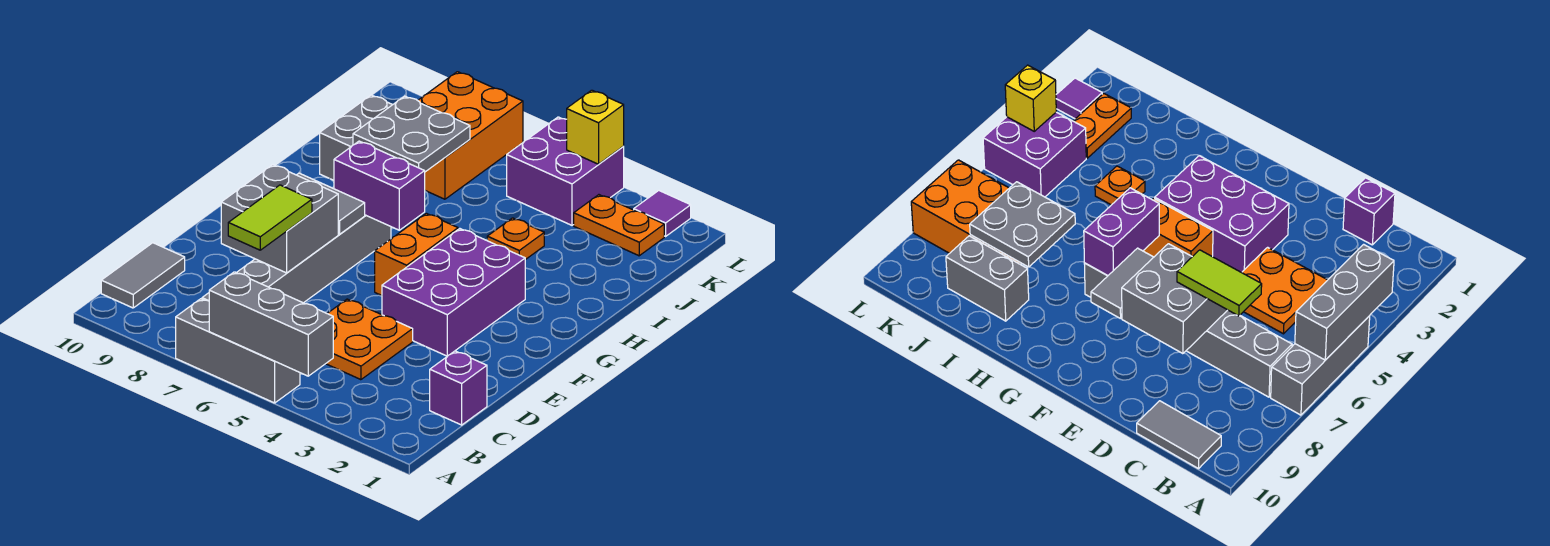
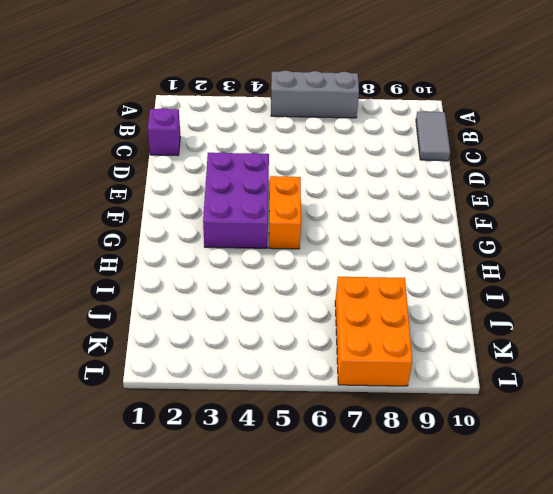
none -> grey 1x6 brick [202,215,391,303]
none -> orange 2x2 plate [326,299,413,380]
none -> orange 1x1 plate [487,218,544,260]

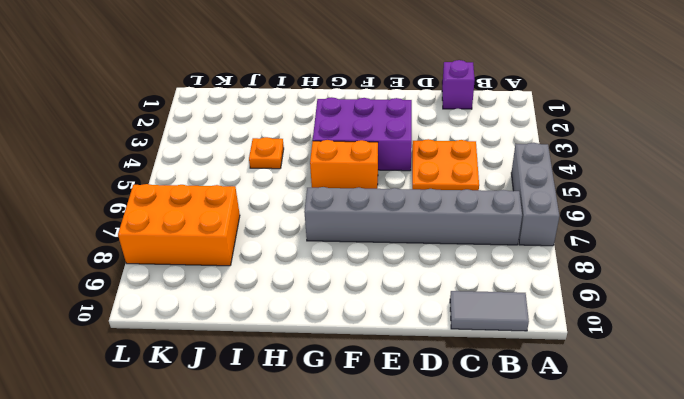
none -> grey 1x2 brick [320,95,392,180]
none -> orange 1x2 plate [574,195,664,256]
none -> purple 2x2 brick [507,117,624,225]

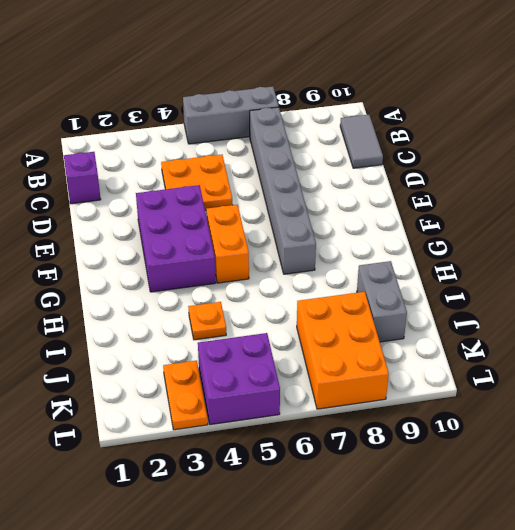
orange 1x2 plate [163,361,208,430] -> orange 1x2 plate turned to [574,195,664,256]
none -> purple 1x1 tile [634,191,691,236]
none -> grey 1x3 brick [209,272,333,376]
none -> grey 2x2 brick [221,165,338,273]

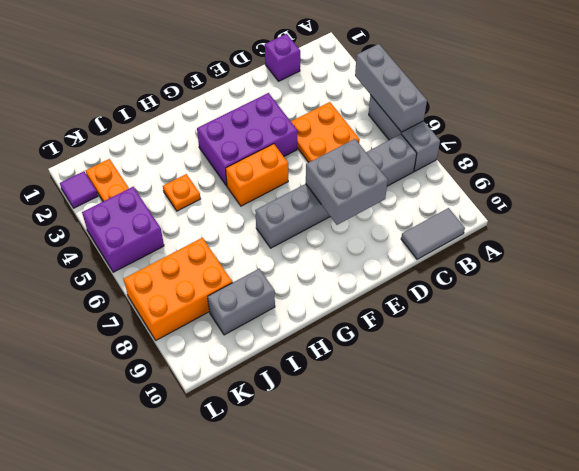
none -> grey 1x2 tile [297,173,365,234]
none -> purple 1x2 brick [334,141,425,230]
none -> grey 2x2 plate [353,96,470,172]

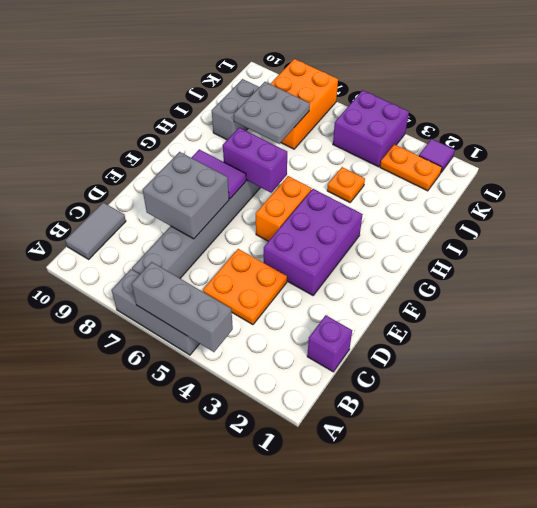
purple 1x2 tile [191,149,246,199] -> grey 1x2 tile [297,173,365,234]
none -> yellow 1x1 brick [567,90,624,164]
none -> lime 1x2 tile [228,185,312,250]

